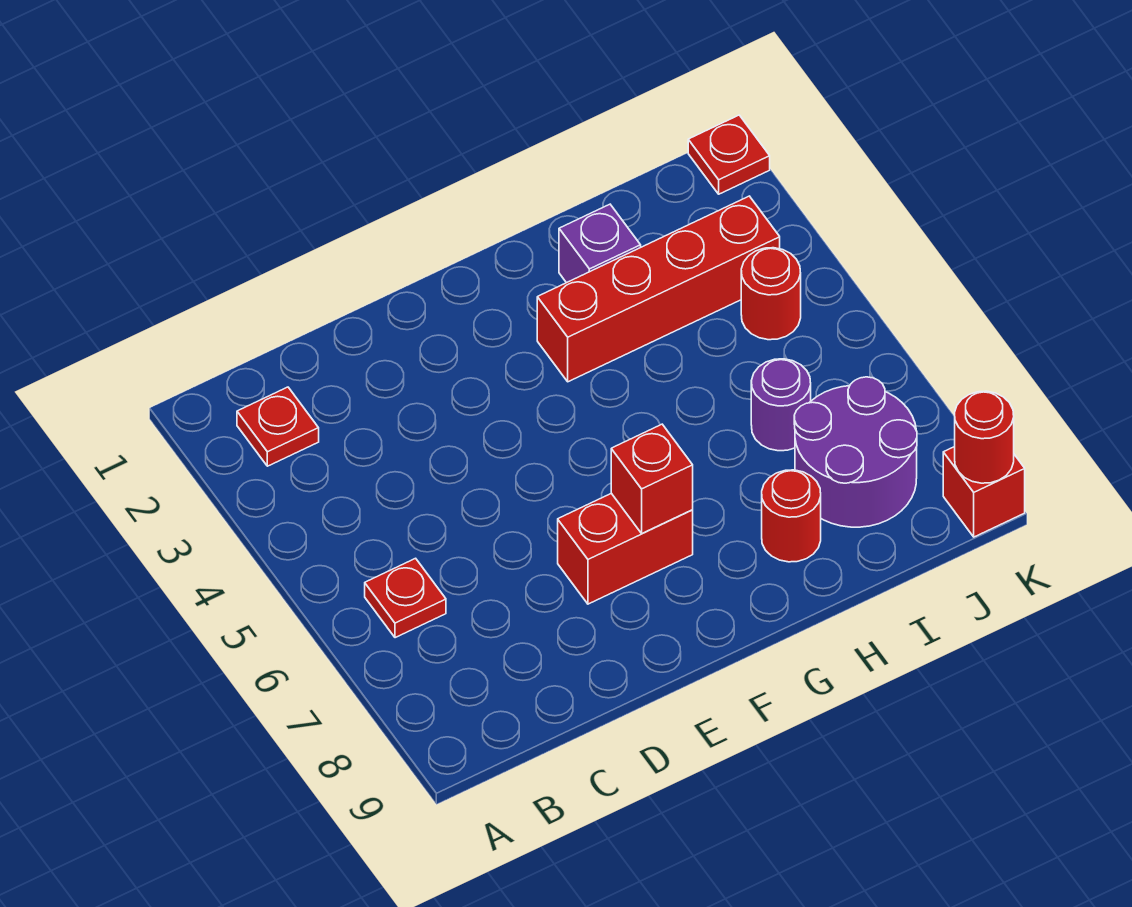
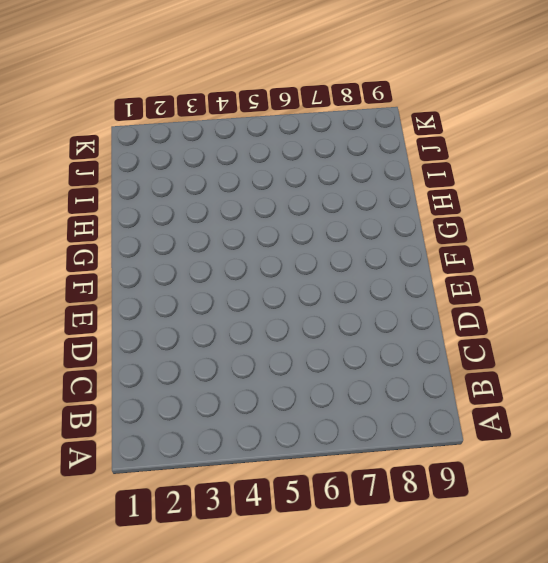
none -> red 1x1 plate [237,387,319,466]
none -> red 1x1 plate [365,558,446,638]
none -> red 1x2 brick [558,493,693,604]

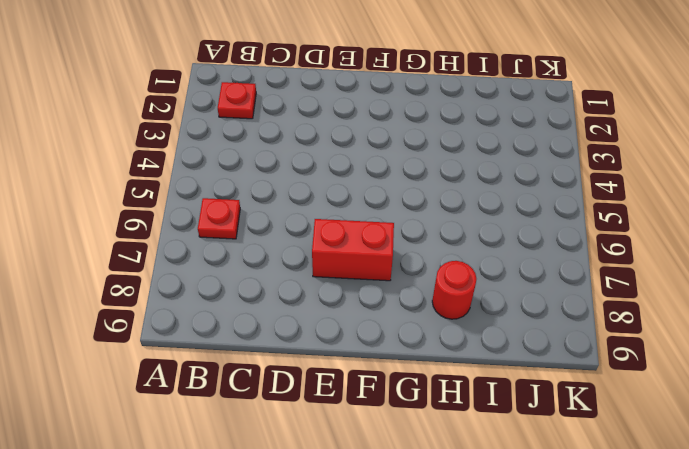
none -> red 1x4 brick [537,196,780,382]
none -> purple 1x1 brick [559,204,641,283]
none -> purple 1x1 round brick [751,359,811,451]

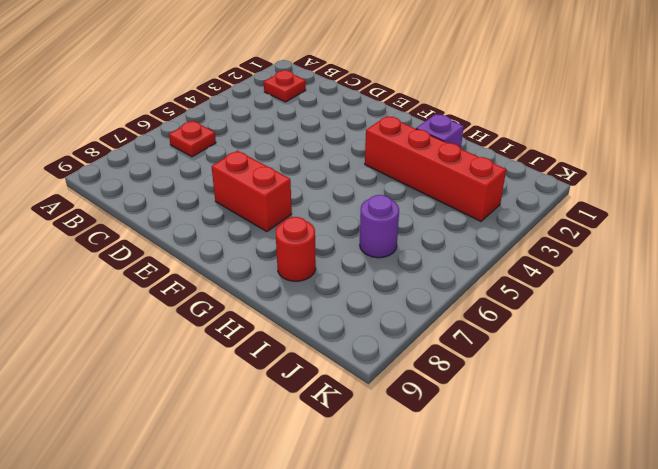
none -> purple 2x2 round brick [794,377,917,527]
none -> red 1x1 round brick [741,248,801,340]
none -> red 1x1 plate [688,115,770,194]

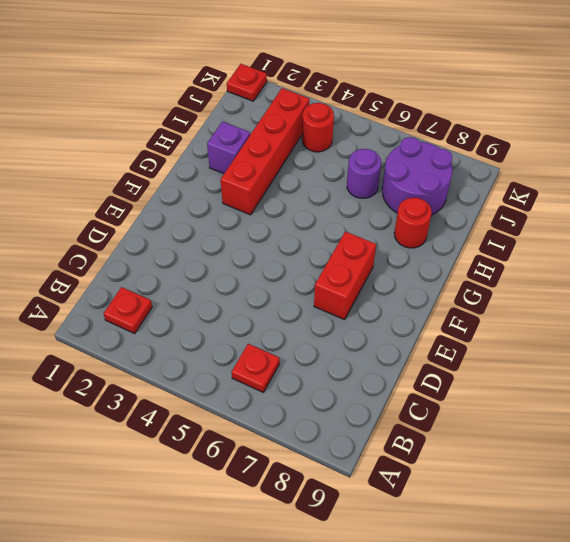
none -> red 1x1 brick [943,447,1025,537]
none -> red 1x1 brick [611,424,693,533]
none -> red 1x1 round brick [955,391,1014,483]

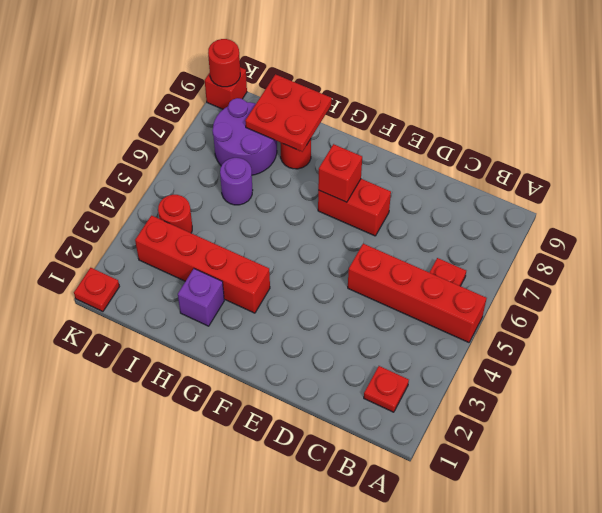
red 1x4 brick [348,244,487,342] -> none
red 2x2 plate [245,74,332,152] -> none

